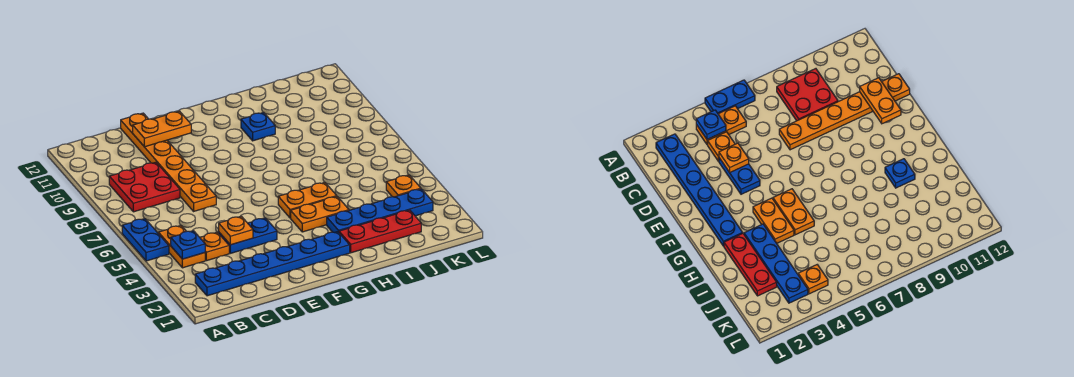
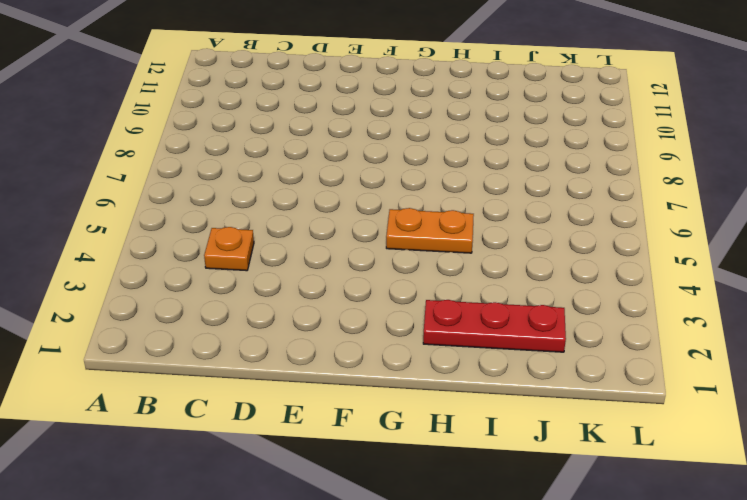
none -> blue 1x2 plate [122,219,169,261]
none -> blue 1x6 plate [195,232,350,296]
none -> orange 1x2 plate [158,226,205,268]

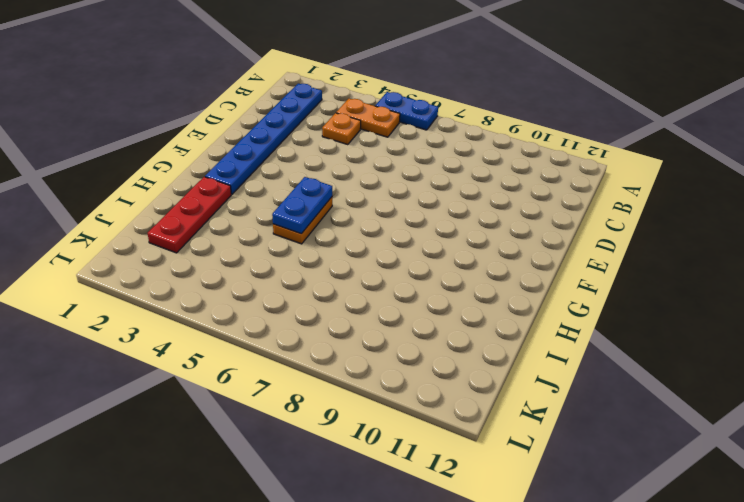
blue 1x2 plate [272,177,332,234] -> blue 1x2 plate moved to [219,218,277,253]
none -> red 2x2 plate [109,162,180,212]
none -> orange 1x6 plate [121,113,216,211]
none -> orange 1x2 plate [291,197,349,232]

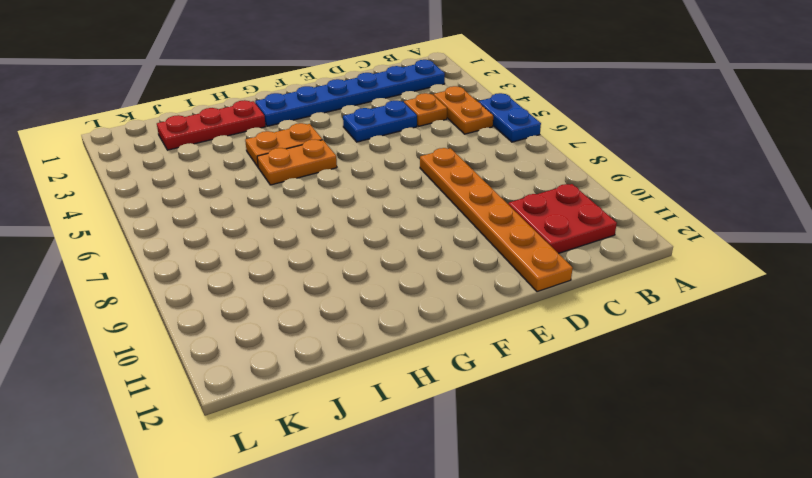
red 2x2 plate [508,184,617,253] -> red 2x2 plate moved to [109,162,180,212]
none -> blue 1x4 plate [327,189,433,233]
none -> blue 1x1 plate [241,112,275,141]
none -> orange 1x1 plate [386,175,421,197]

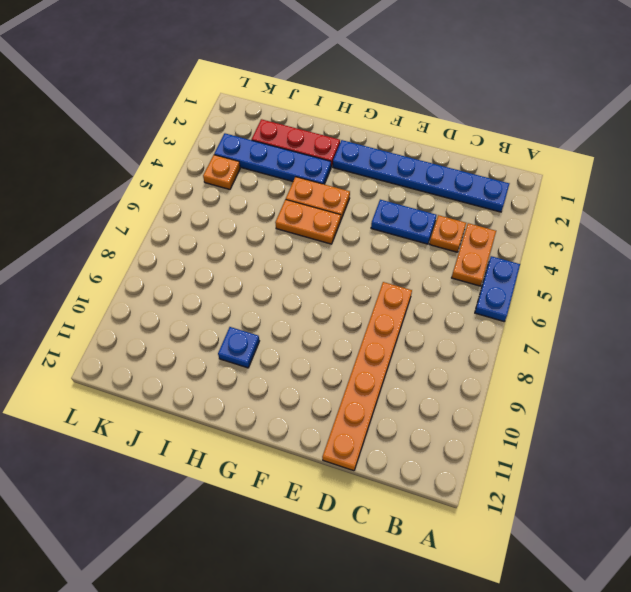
none -> red 2x2 plate [109,162,180,212]
none -> blue 1x1 plate [171,231,205,259]
none -> orange 1x1 plate [219,216,253,245]

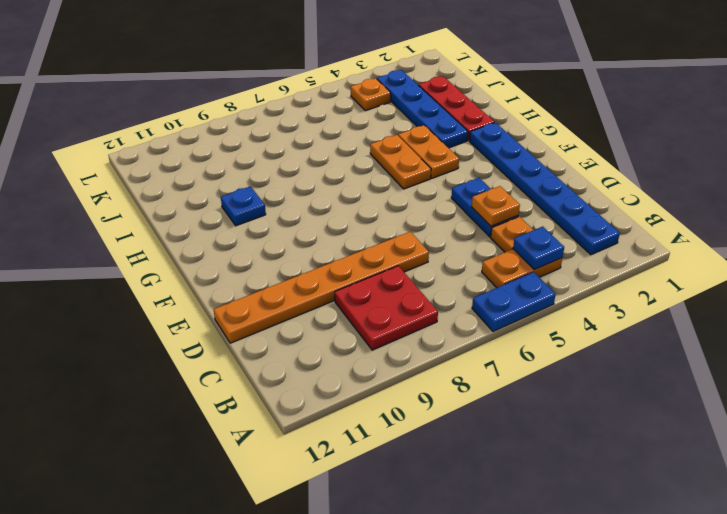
none -> orange 1x2 plate [133,111,191,147]

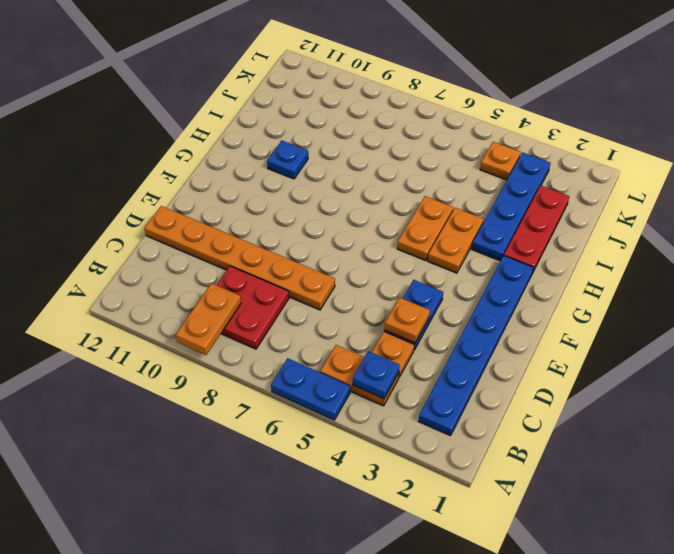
orange 1x2 plate [176,283,241,355] -> orange 1x2 plate moved to [133,111,191,147]

